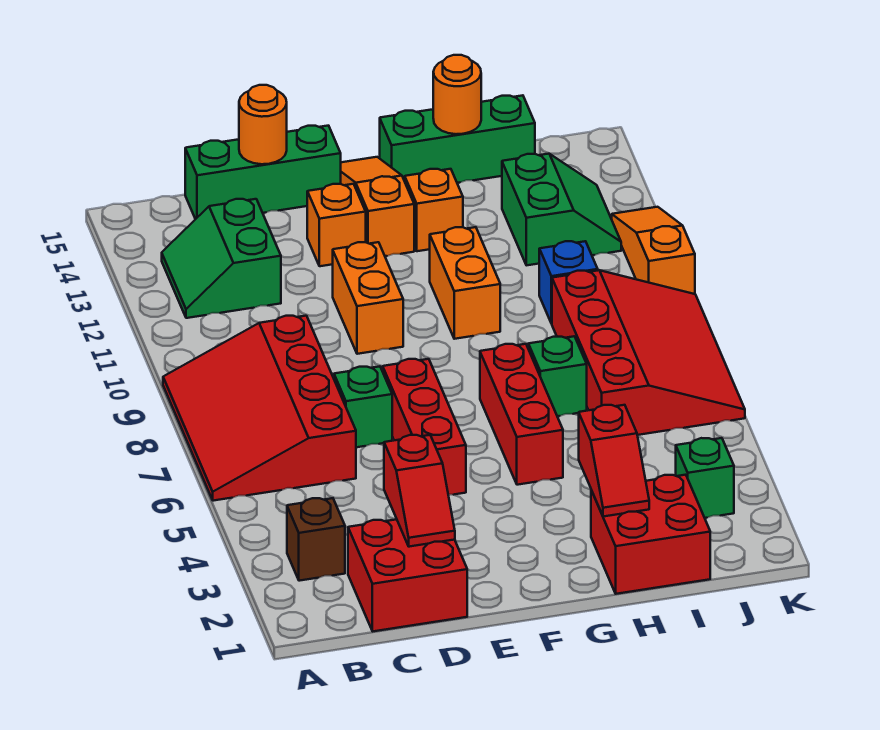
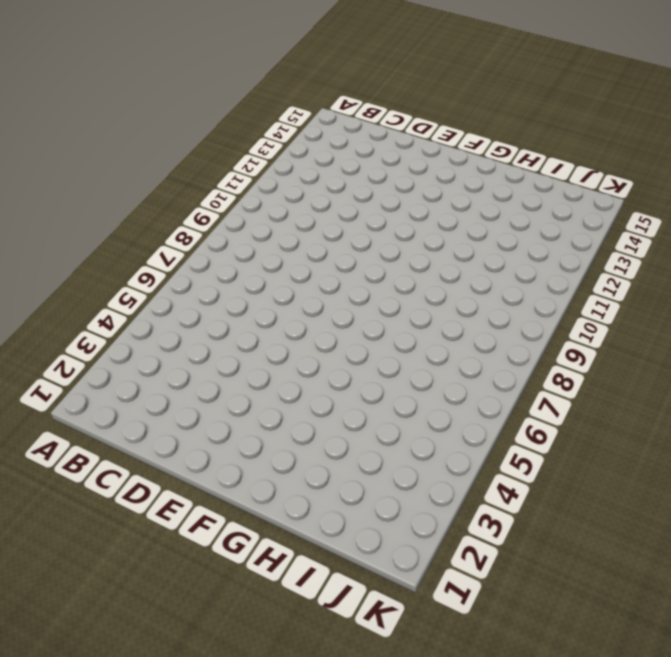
none -> red 3x4 slope [163,316,356,501]
none -> brown 1x1 brick [287,498,345,581]
none -> green 2x2 slope [162,199,281,318]

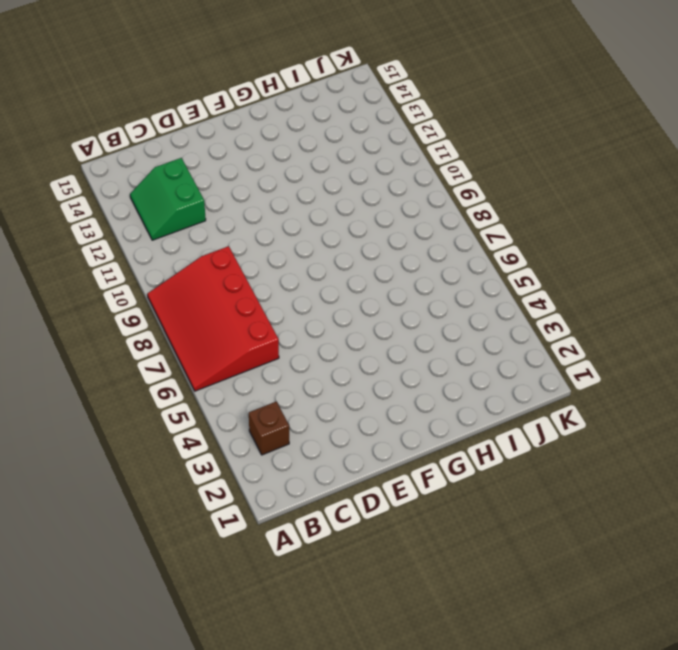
none -> red 2x2 brick [348,519,467,631]
none -> green 1x3 brick [185,126,341,219]
none -> green 1x1 brick [334,366,392,447]

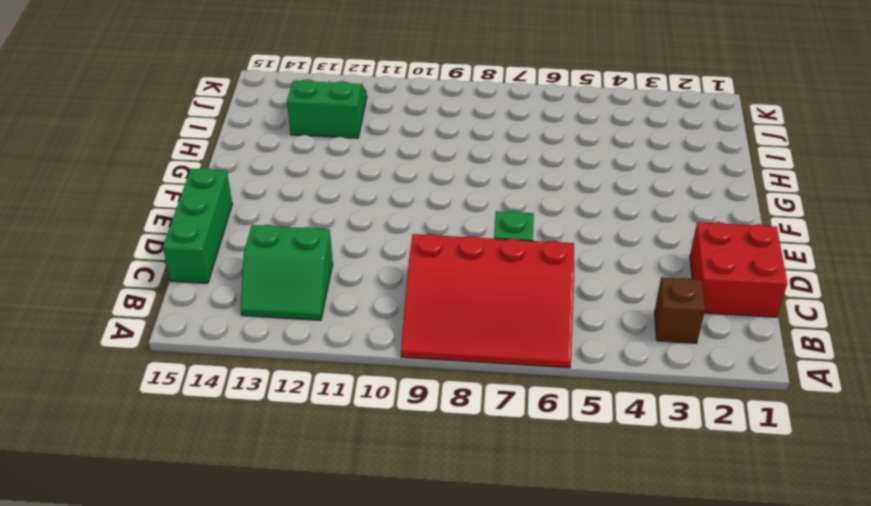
none -> red 1x3 brick [383,359,466,495]
none -> orange 1x2 brick [333,242,403,354]
none -> orange 1x1 brick [307,184,366,266]

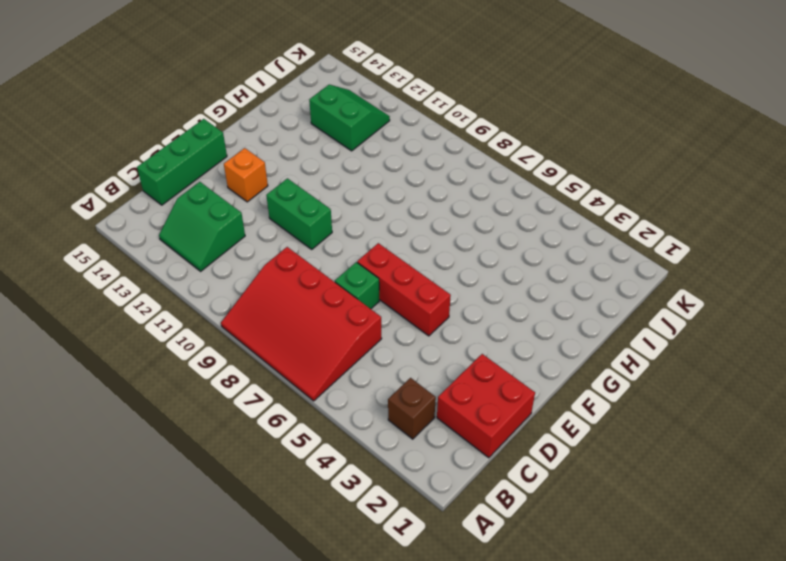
green 1x2 brick [266,178,332,249] -> orange 1x2 brick [333,242,403,354]
none -> orange 1x3 slope [341,157,414,256]
none -> red 1x3 brick [480,344,563,485]
none -> orange 1x2 brick [430,227,500,339]

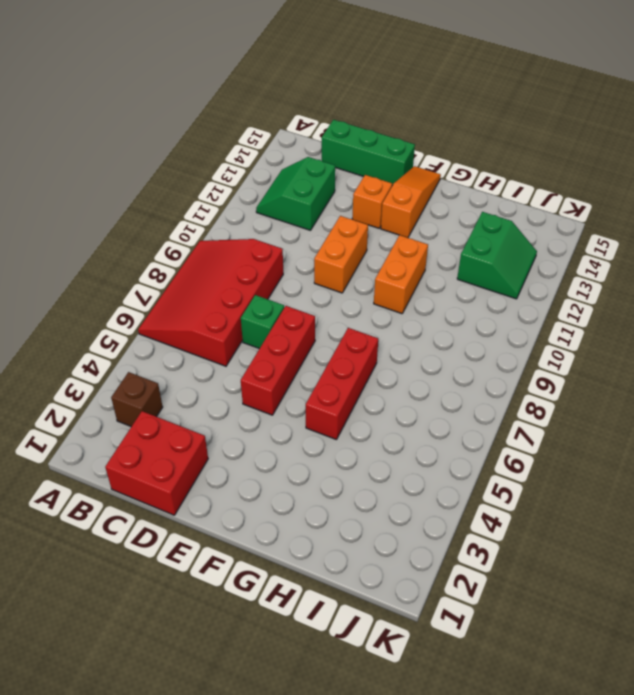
none -> orange 1x1 brick [405,169,463,251]
none -> green 1x3 brick [380,95,535,183]
none -> red 2x2 brick [591,475,710,594]

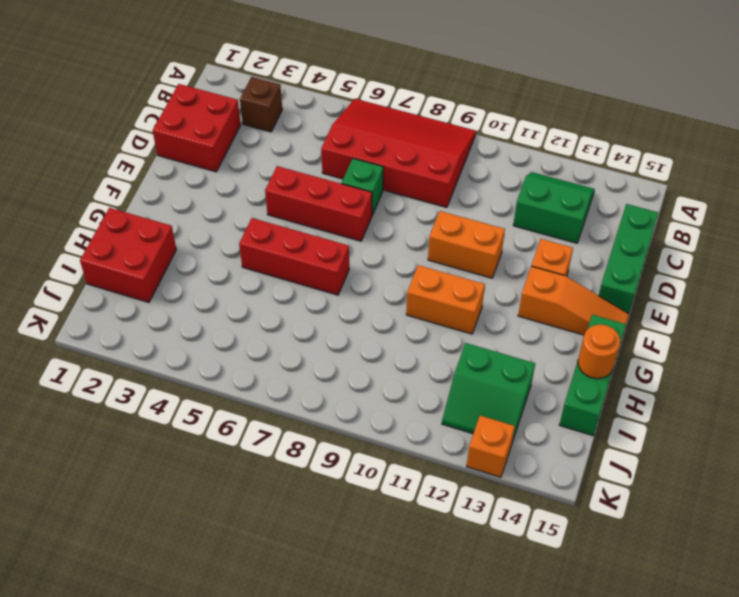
orange 1x1 brick [467,416,515,477] -> orange 1x1 brick moved to [405,169,463,251]
none -> green 1x1 brick [528,336,587,416]
none -> red 3x4 slope [552,270,745,435]
none -> blue 1x1 brick [539,241,598,324]

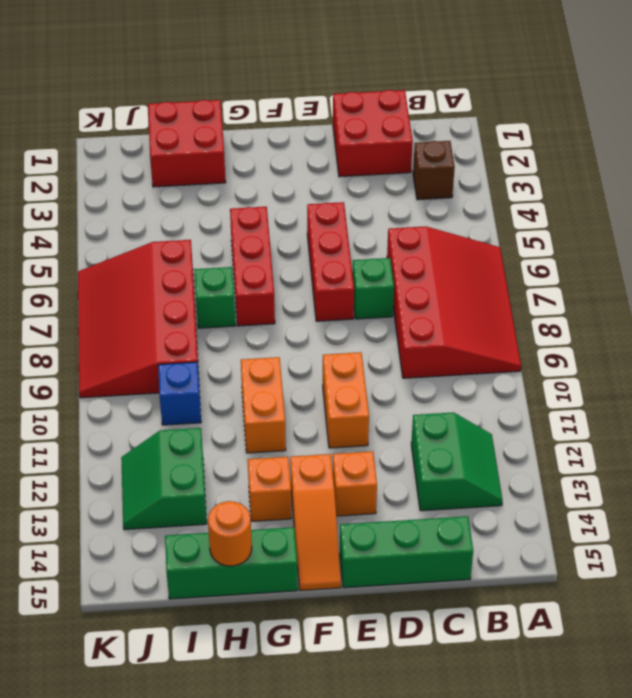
none -> green 1x1 brick [676,438,734,518]
none -> orange 1x3 slope [612,207,695,294]
none -> red 1x2 slope [384,435,455,547]

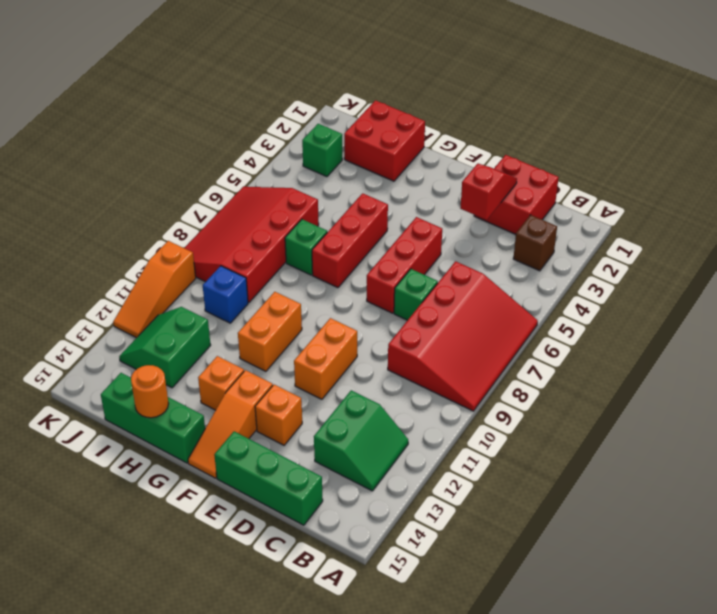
none -> orange 1x1 round brick [239,85,287,164]
none -> red 1x2 slope [579,405,649,517]

